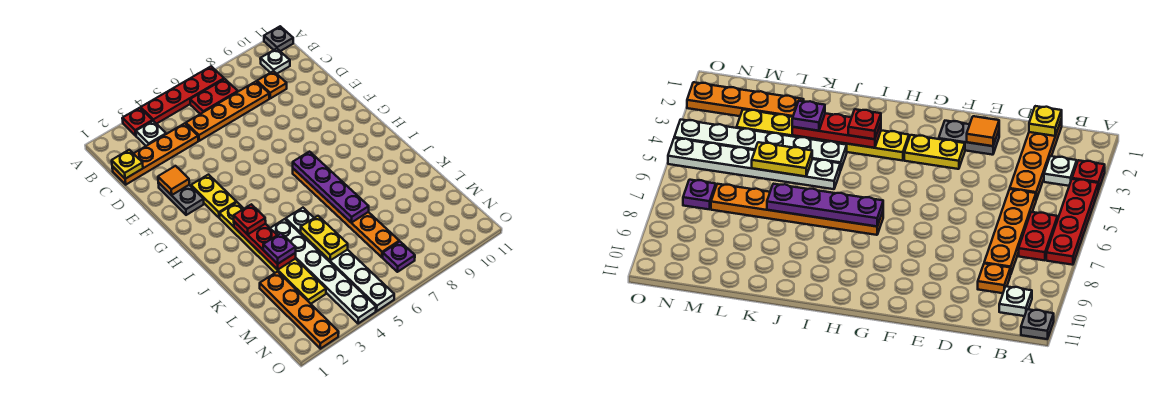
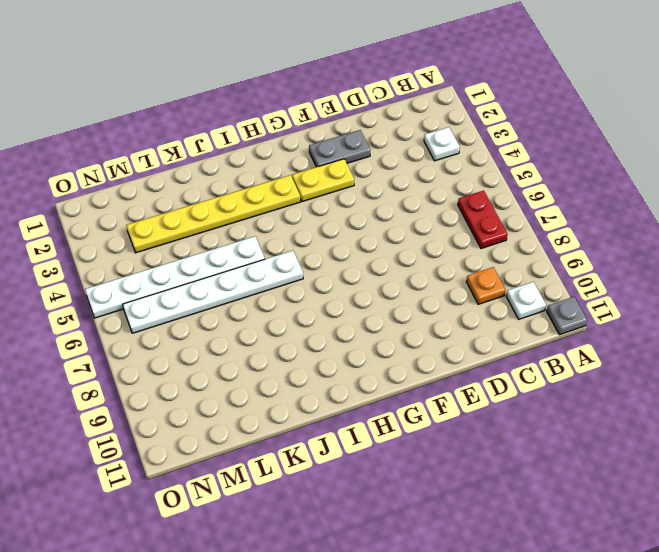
white 1x6 plate [123,251,303,333] -> white 1x6 plate moved to [270,219,376,324]
none -> red 1x1 plate [122,108,153,136]
none -> red 1x4 plate [141,66,224,124]
none -> orange 1x4 plate [112,123,198,185]

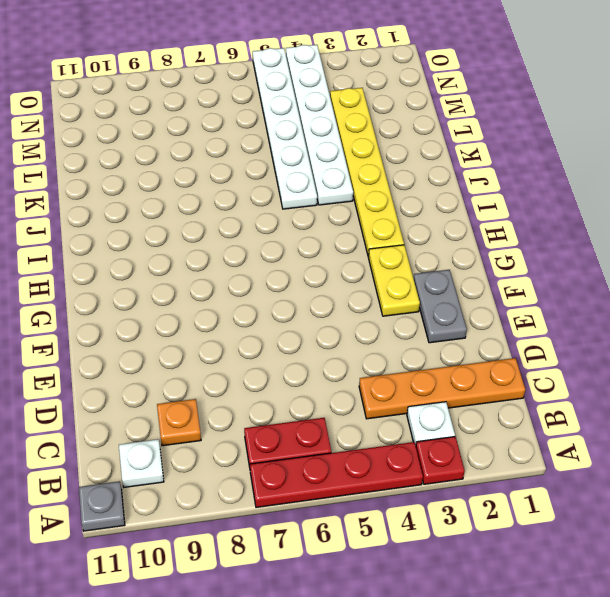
none -> orange 1x4 plate [186,82,269,141]
none -> orange 1x6 plate [293,169,399,257]
none -> orange 1x4 plate [260,272,339,349]

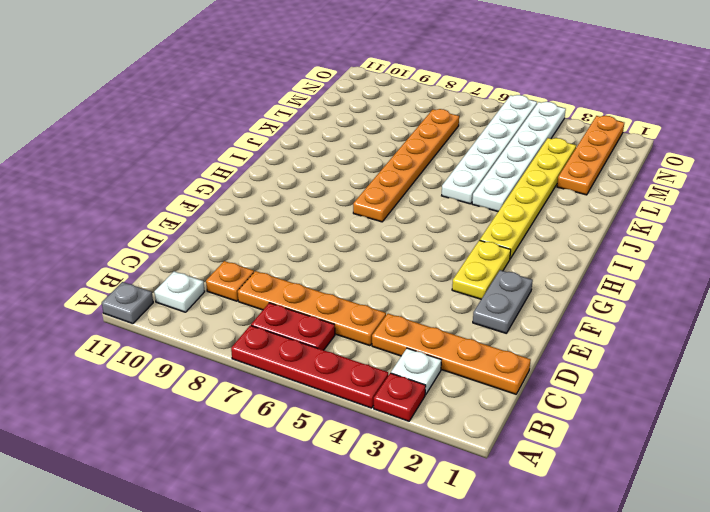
none -> purple 1x1 plate [383,242,415,272]
none -> yellow 1x1 plate [112,150,143,179]
none -> orange 1x1 tile [158,166,189,195]

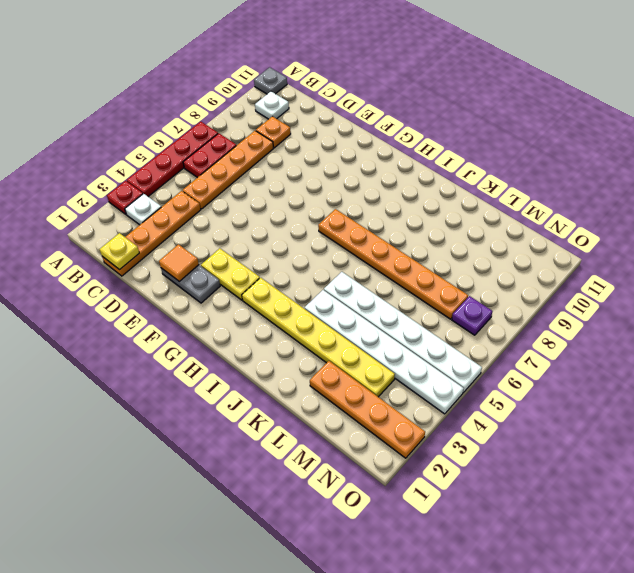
none -> purple 1x4 plate [293,152,369,223]
none -> red 1x3 plate [234,222,296,270]
none -> yellow 1x2 plate [301,216,348,261]

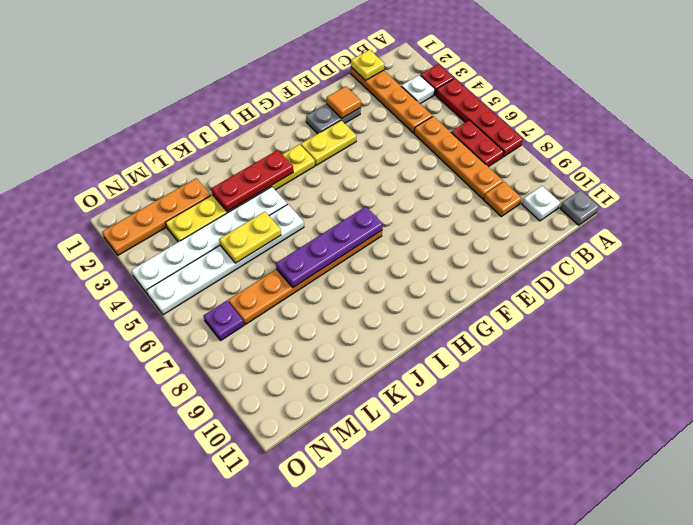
none -> red 1x1 plate [234,204,266,234]
none -> purple 1x1 plate [263,233,296,264]

